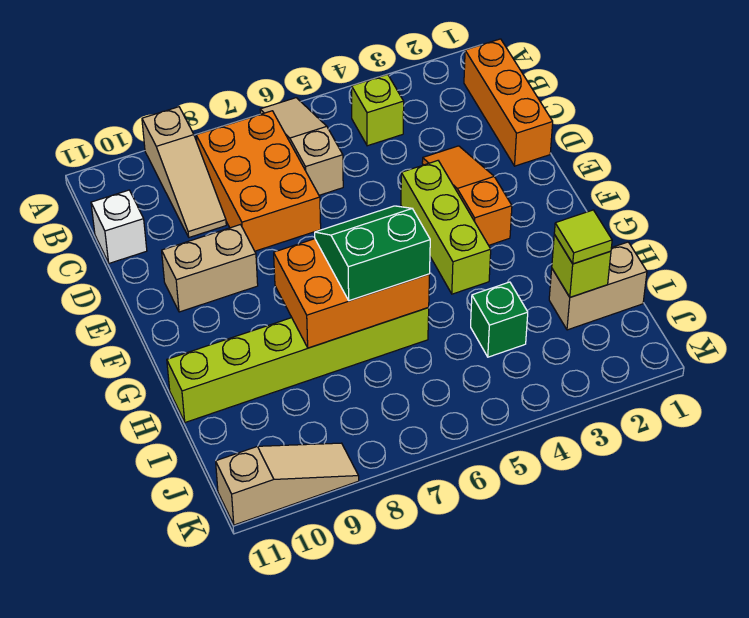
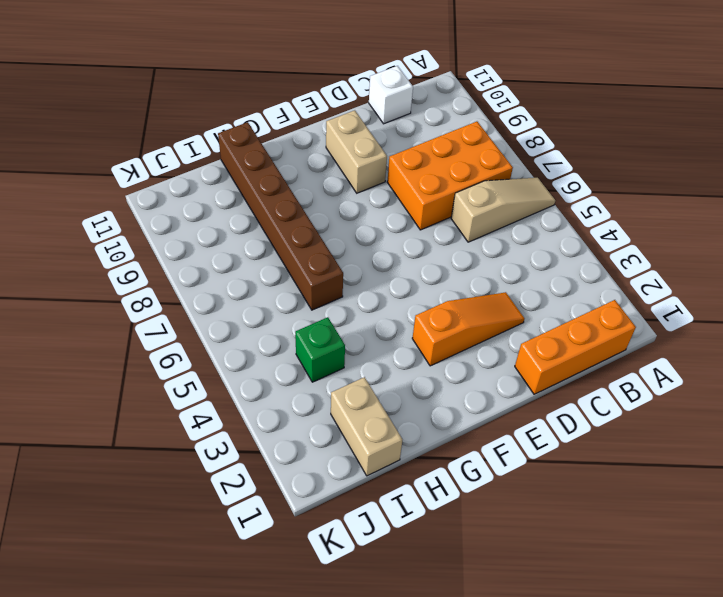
brown 1x6 brick [218,122,343,310] -> lime 1x6 brick [167,308,429,422]
none -> tan 1x3 slope [142,107,226,237]
none -> lime 1x1 brick [352,74,404,146]
none -> lime 1x3 brick [401,161,491,294]

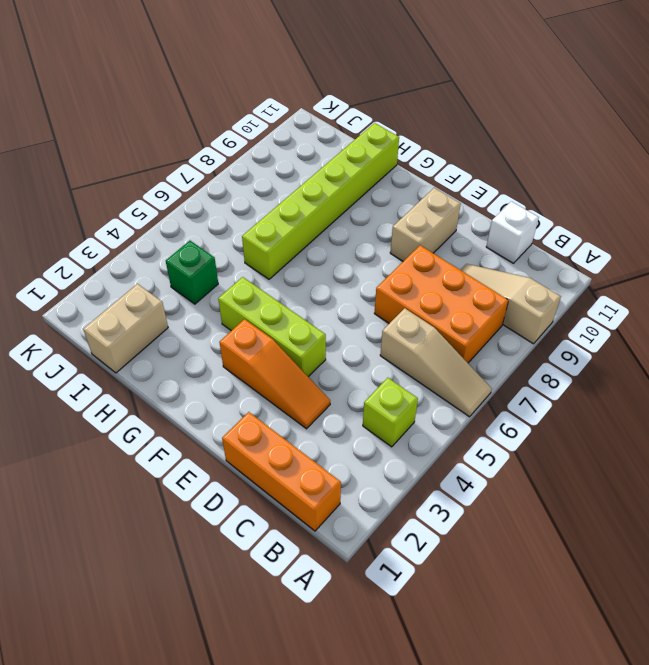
none -> tan 1x3 slope [216,443,359,525]
none -> orange 2x3 brick [274,239,430,348]
none -> lime 1x1 brick [552,235,611,297]

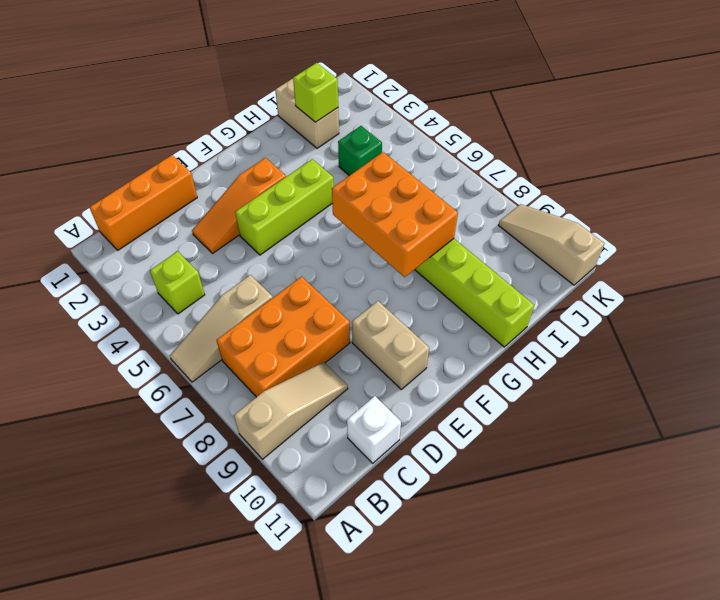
none -> green 2x2 slope [315,206,430,301]
none -> lime 1x1 tile [554,210,612,264]

